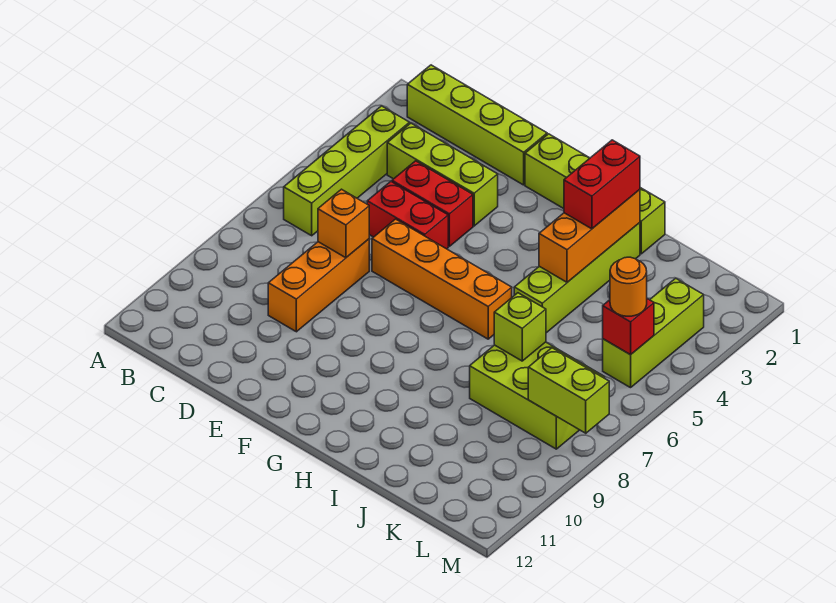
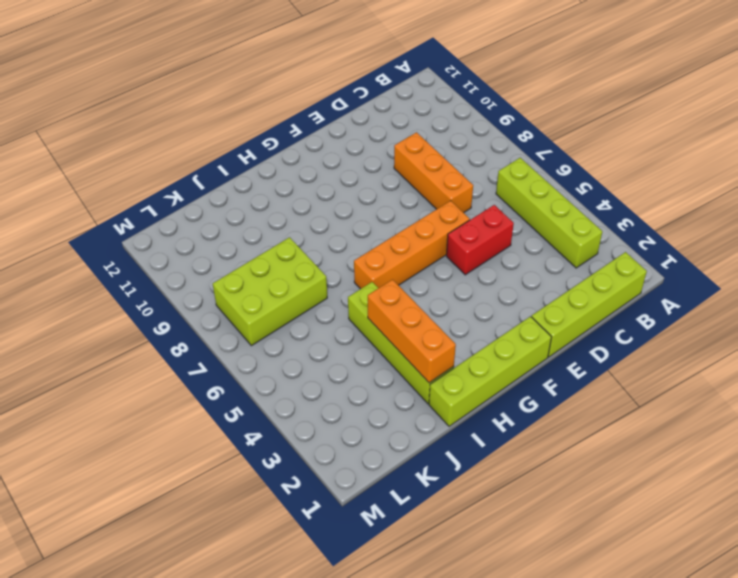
none -> lime 1x3 brick [387,123,498,226]
none -> red 1x2 brick [392,161,473,246]
none -> lime 1x3 brick [603,278,704,388]

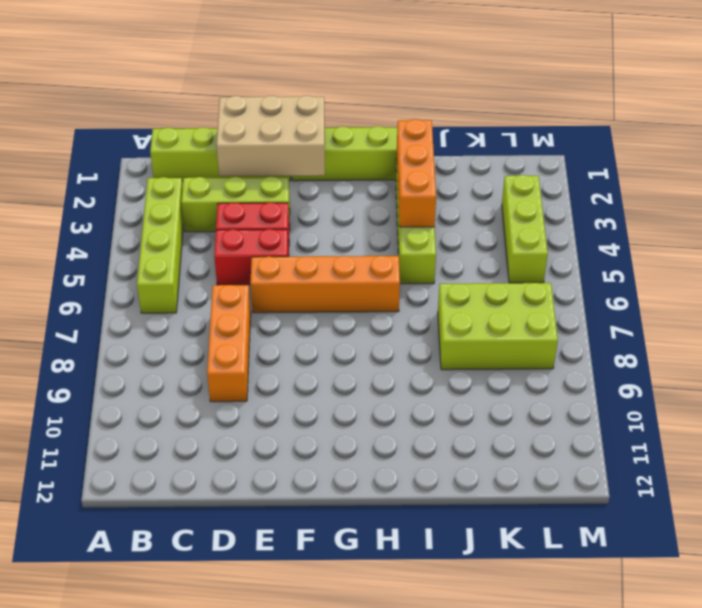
tan 2x3 brick [217,95,325,176] -> none
none -> orange 1x1 brick [318,189,369,258]
none -> lime 1x1 brick [494,293,546,361]
none -> red 1x1 brick [603,298,654,355]

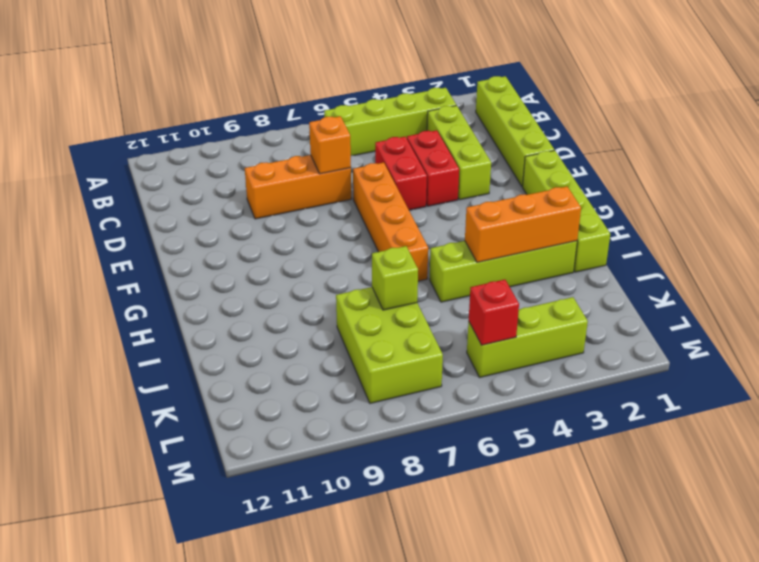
none -> lime 1x2 brick [528,348,609,433]
none -> red 1x2 brick [564,140,640,229]
none -> orange 1x1 round brick [610,257,647,316]

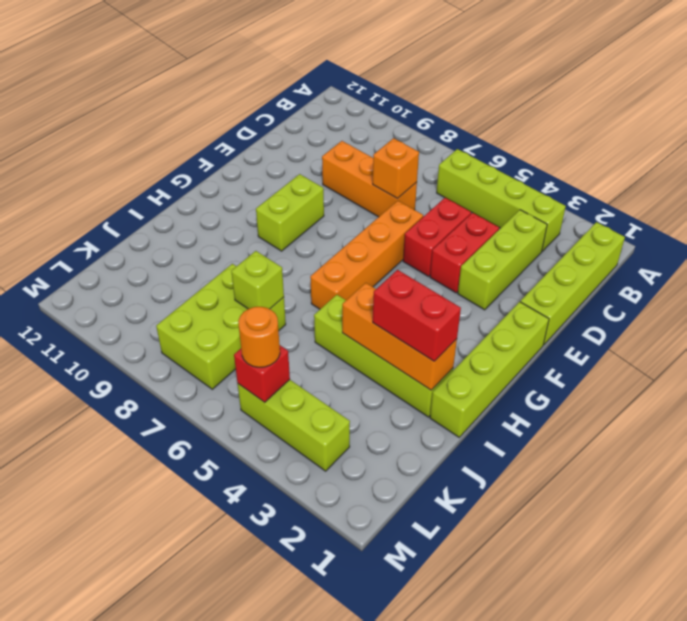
lime 1x2 brick [256,174,324,251] -> lime 1x2 brick moved to [528,348,609,433]

